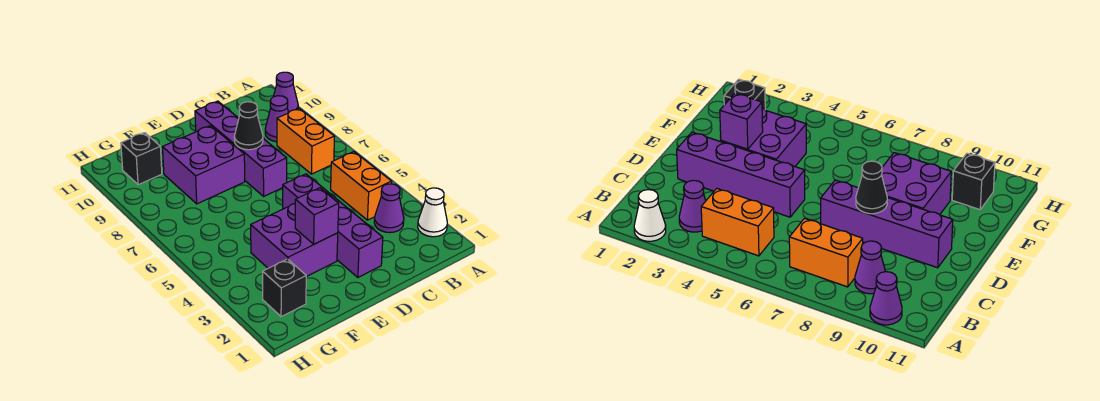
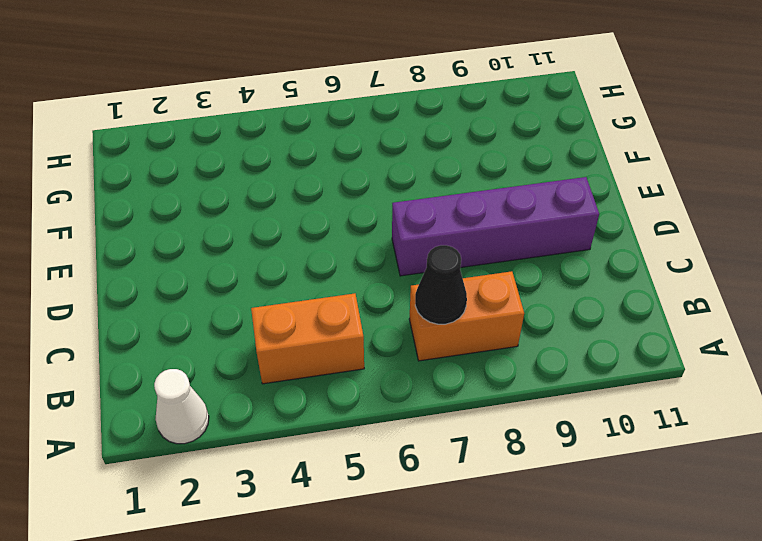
black 1x1 cone [415,245,467,324] -> black 1x1 cone moved to [234,102,263,150]
none -> purple 1x1 cone [273,72,298,112]
none -> purple 1x1 cone [374,184,404,233]
none -> purple 1x1 cone [265,96,289,142]

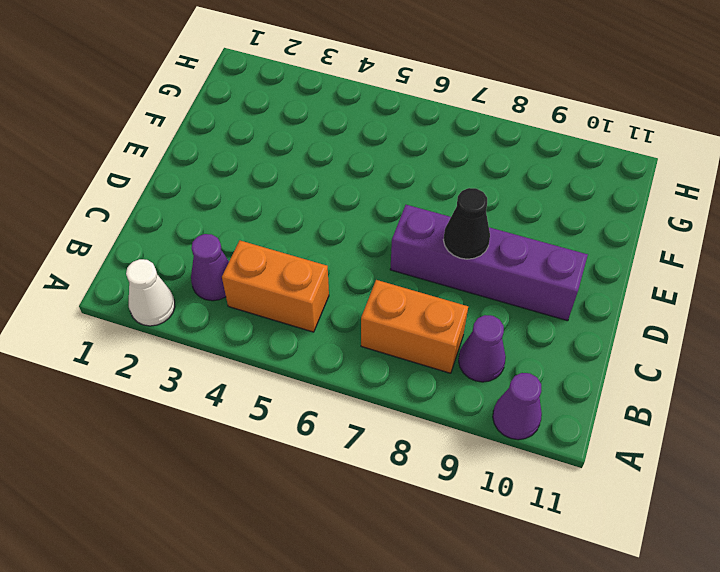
none -> purple 1x4 brick [283,174,383,277]
none -> purple 2x2 brick [251,204,338,277]
none -> purple 2x2 brick [162,126,245,204]

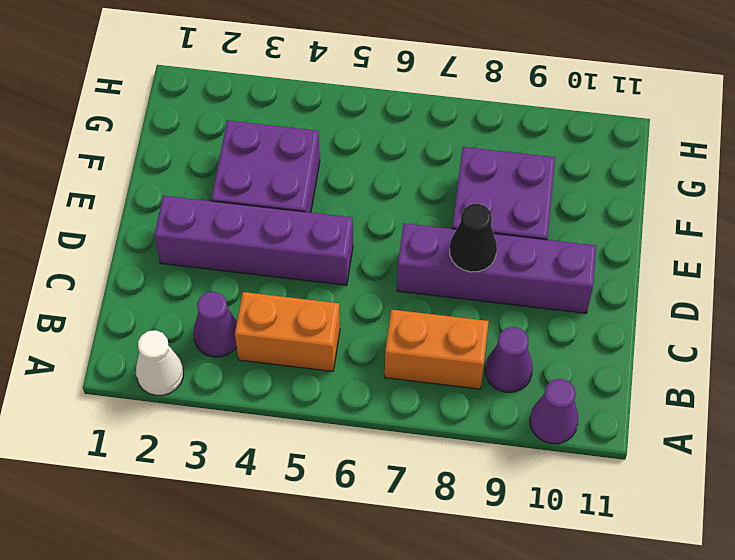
none -> black 1x1 brick [263,259,306,317]
none -> black 1x1 brick [121,133,162,185]
none -> purple 1x1 brick [295,188,339,244]

